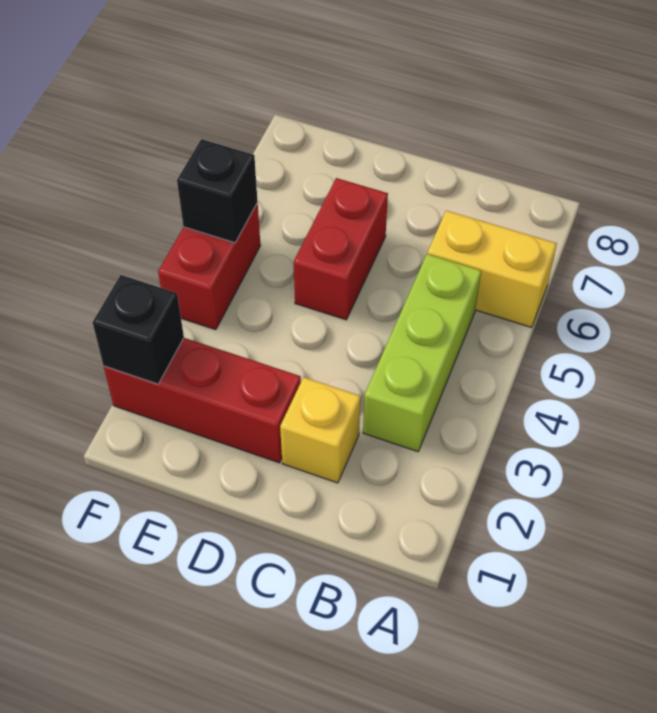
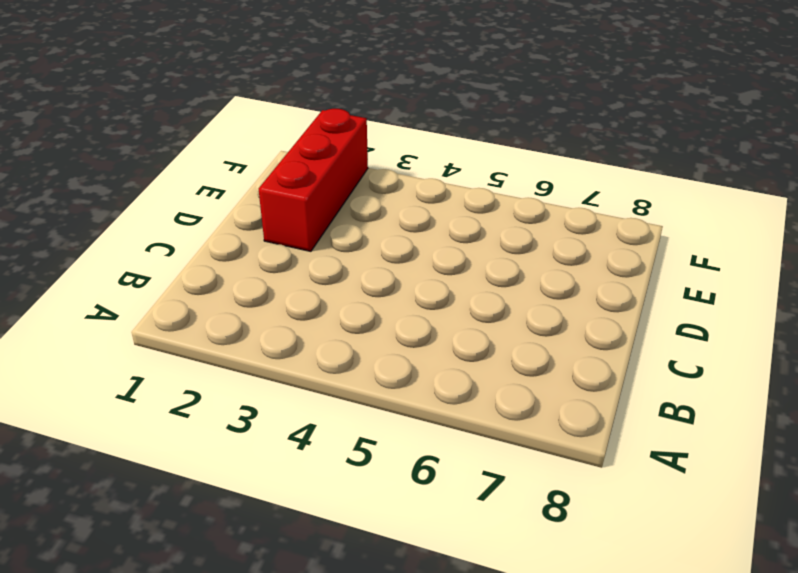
none -> yellow 1x2 brick [428,211,557,327]
none -> lime 1x3 brick [363,254,481,452]

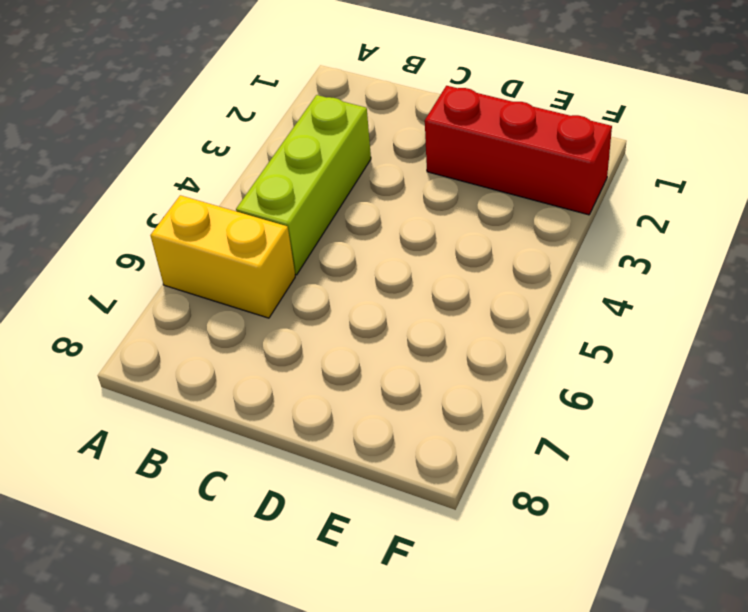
none -> yellow 1x1 brick [280,377,361,483]
none -> red 1x2 brick [294,178,388,320]

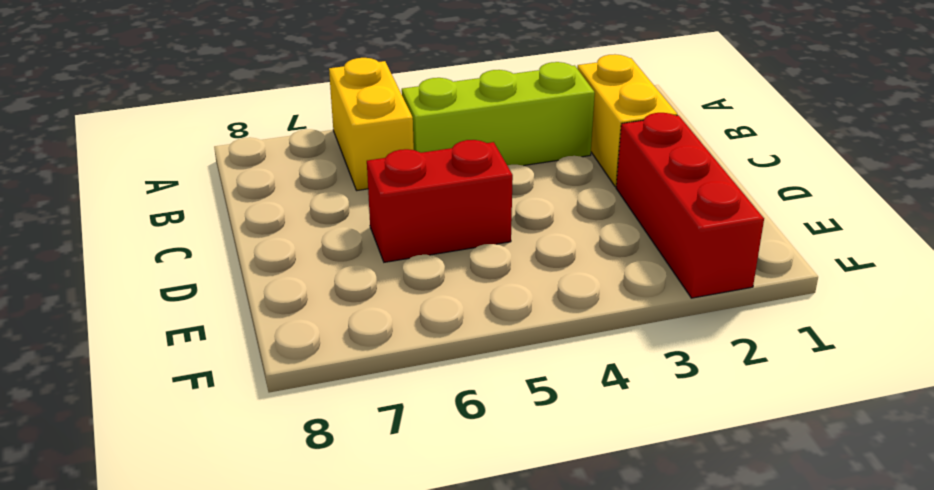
yellow 1x2 brick [577,54,677,187] -> yellow 1x1 brick [280,377,361,483]
none -> red 1x2 brick [158,203,260,330]
none -> black 1x1 brick [93,275,184,384]

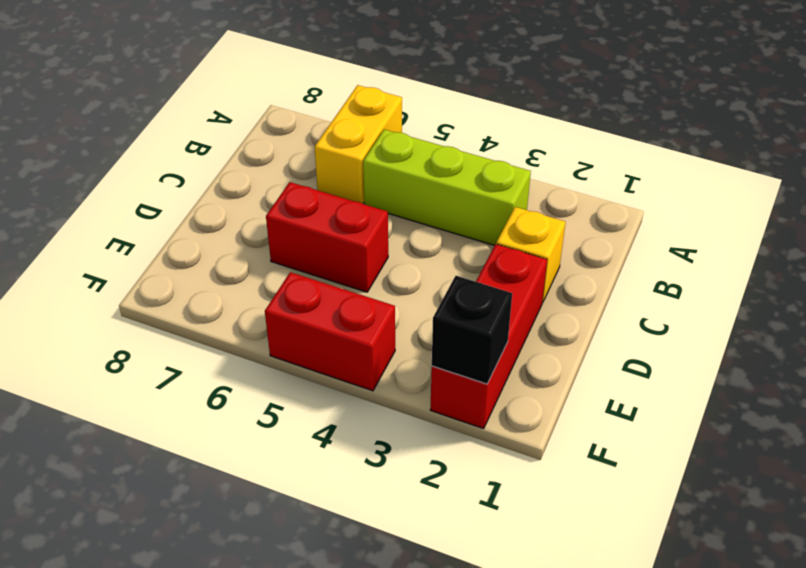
none -> black 1x1 brick [177,139,258,243]

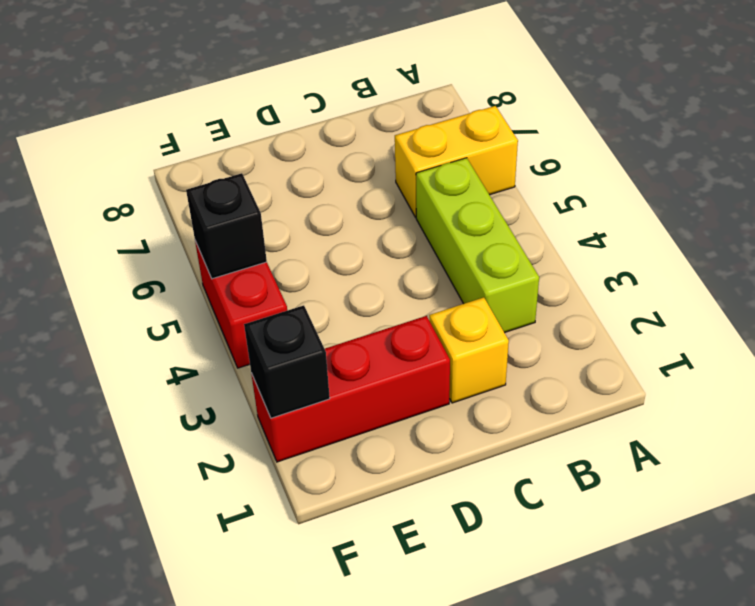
none -> red 1x2 brick [294,178,388,320]

